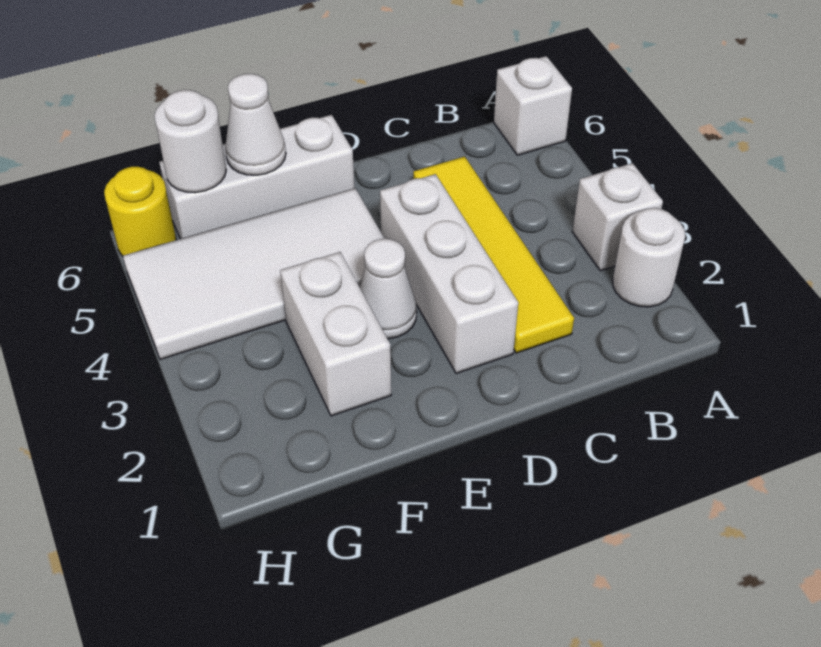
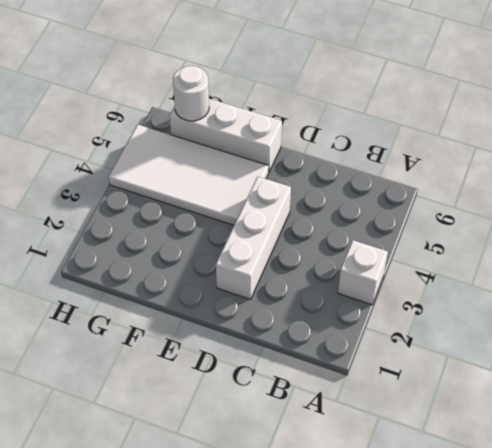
none -> white 1x1 round brick [613,208,685,307]
none -> white 1x1 brick [494,56,572,155]
none -> yellow 1x4 tile [413,156,574,353]

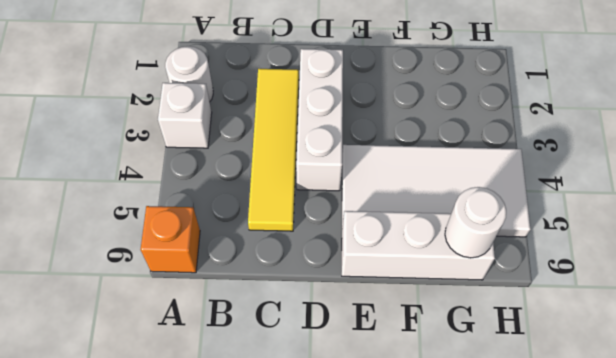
orange 1x1 brick [140,206,200,273] -> white 1x1 brick [494,56,572,155]
none -> white 1x1 cone [360,239,417,339]
none -> white 1x2 brick [280,252,391,416]
none -> yellow 1x1 round brick [104,167,176,256]

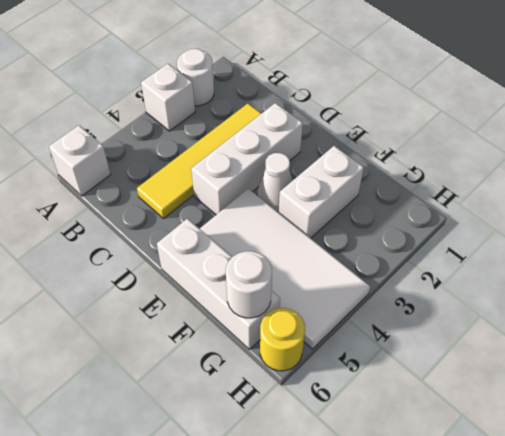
none -> white 1x1 cone [225,74,286,175]

